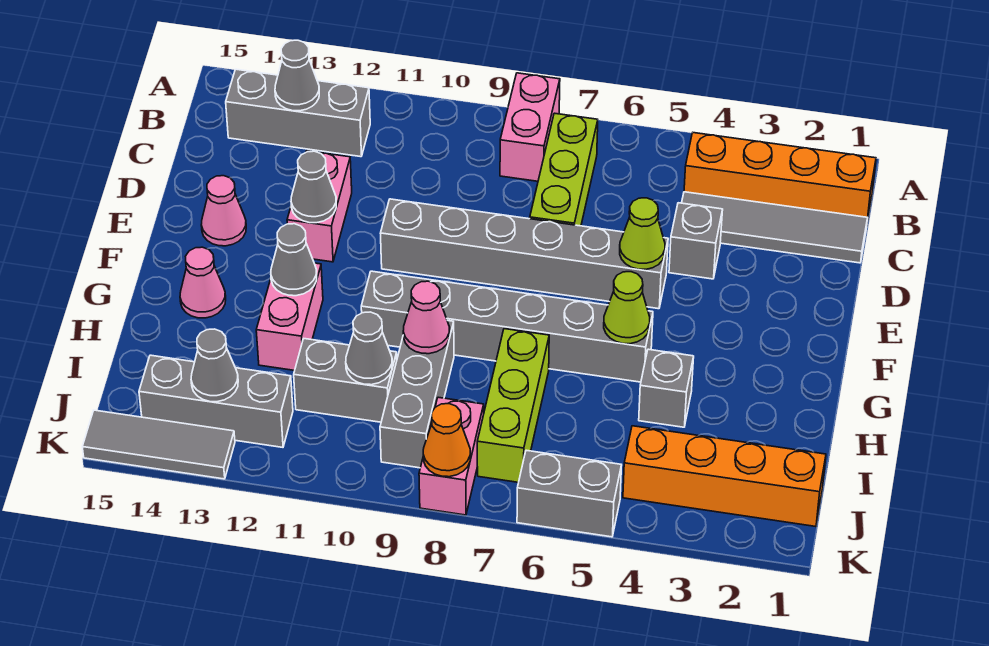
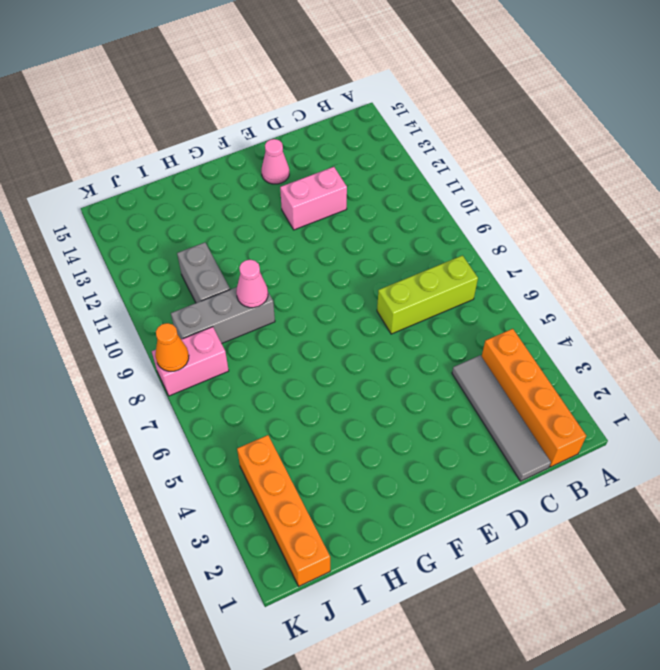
none -> pink 1x2 brick [500,73,560,181]
none -> grey 1x3 brick [226,69,370,157]
none -> grey 1x1 brick [669,203,723,279]
none -> grey 1x6 brick [380,199,668,309]

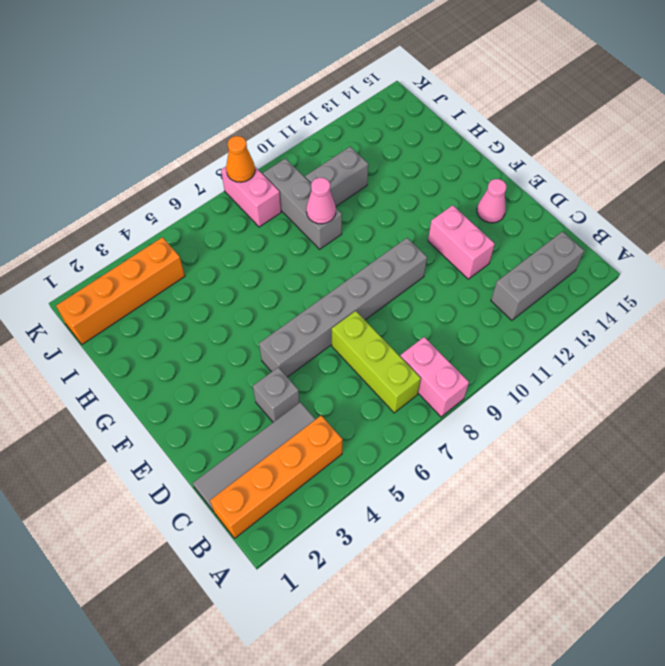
none -> grey 1x6 brick [361,271,653,382]
none -> pink 1x2 brick [256,263,323,370]
none -> pink 1x1 cone [180,247,226,318]
none -> grey 1x1 brick [639,349,694,427]

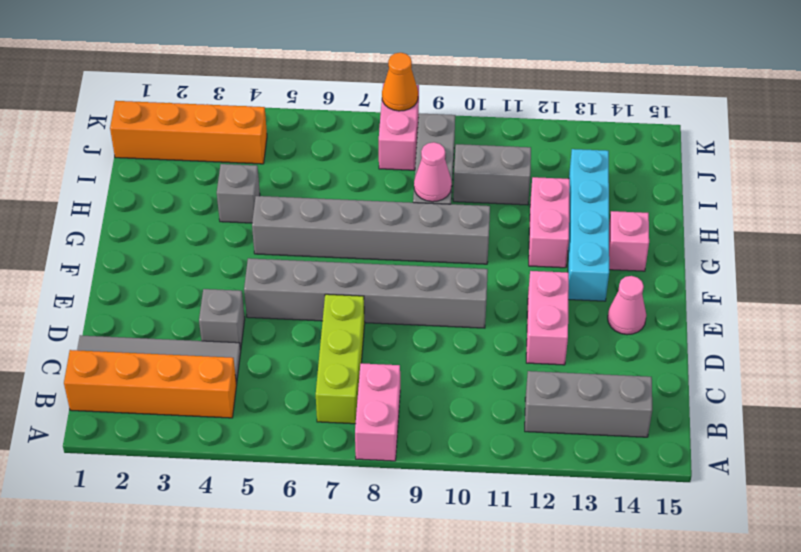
cyan 1x4 brick [568,149,609,301] -> none
pink 1x1 brick [609,211,649,271] -> pink 1x1 cone [180,247,226,318]
none -> lime 1x3 brick [477,329,549,482]
none -> grey 1x3 brick [139,355,293,447]
none -> grey 1x2 brick [517,450,622,537]
none -> grey 1x3 tile [82,410,235,479]

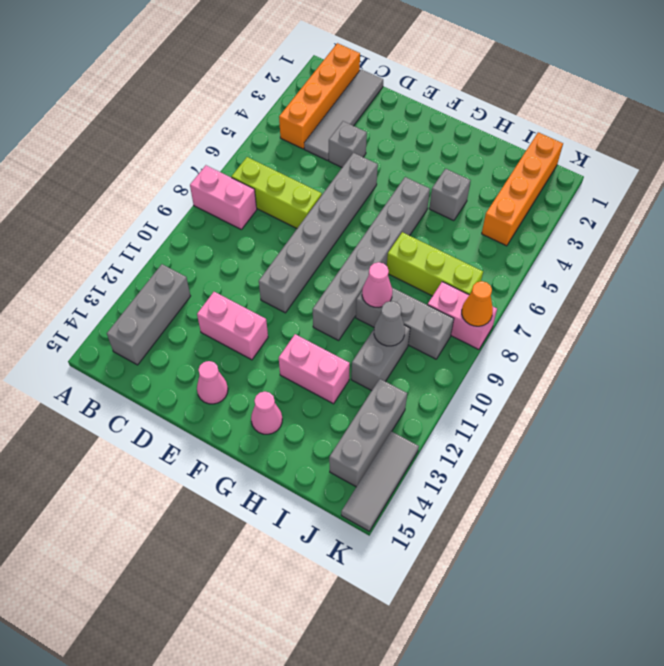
none -> grey 1x2 brick [517,450,622,537]
none -> grey 1x1 cone [275,40,319,111]
none -> lime 1x1 cone [620,198,665,269]
none -> grey 1x1 cone [291,151,336,223]

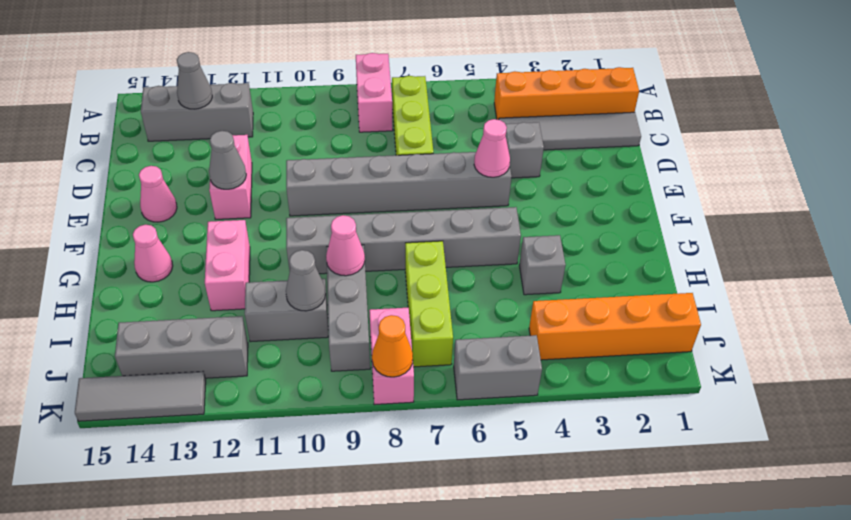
pink 1x1 cone [474,119,510,177] -> lime 1x1 cone [620,198,665,269]
none -> lime 1x1 cone [604,272,650,344]
none -> grey 1x1 cone [271,224,317,296]
none -> grey 1x1 cone [191,329,238,402]

